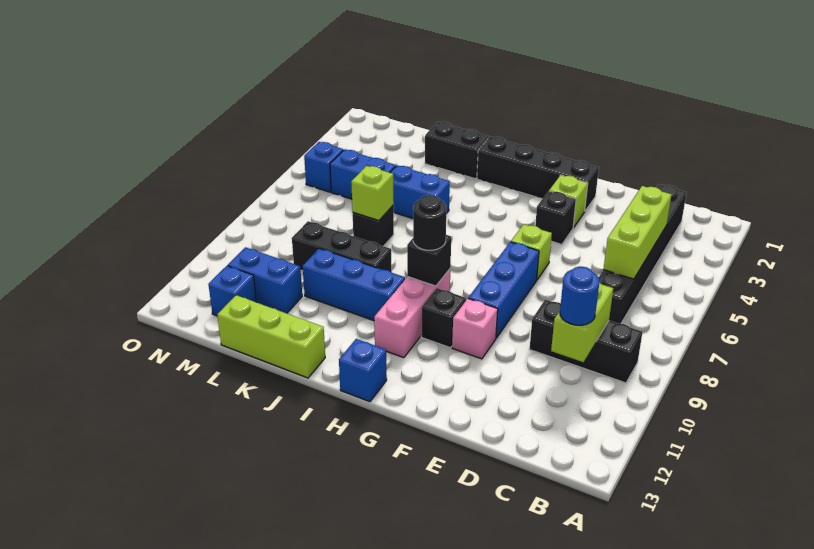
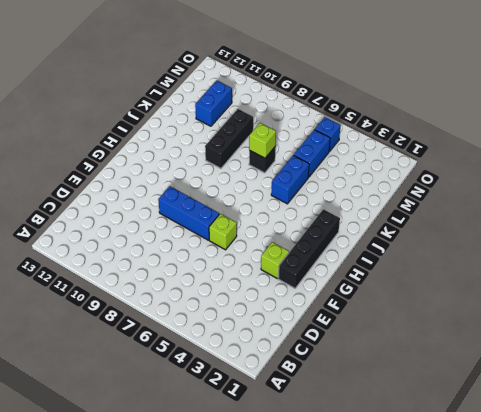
none -> black 1x3 brick [530,300,643,383]
none -> black 1x6 brick [599,184,687,324]
none -> black 1x1 brick [535,191,576,245]

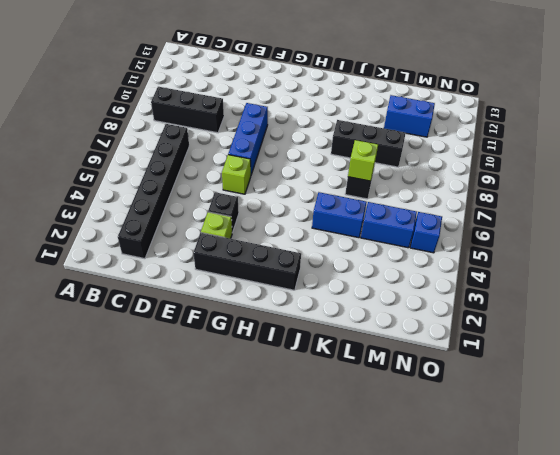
none -> pink 1x1 brick [452,299,498,359]
none -> black 1x1 brick [421,288,466,348]
none -> pink 1x3 brick [374,269,450,358]

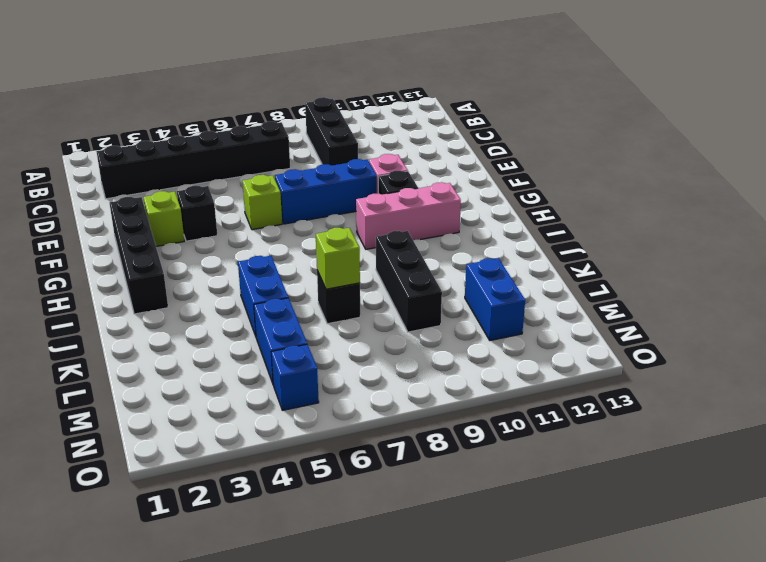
none -> blue 1x1 brick [339,339,387,402]
none -> blue 1x3 brick [303,248,405,320]
none -> black 1x2 brick [425,122,489,179]

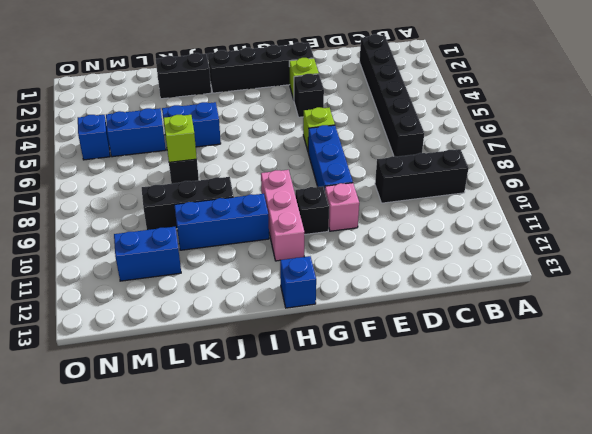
none -> lime 1x3 brick [217,295,325,378]
none -> blue 1x1 brick [208,266,256,316]
none -> lime 1x3 brick [603,186,672,279]

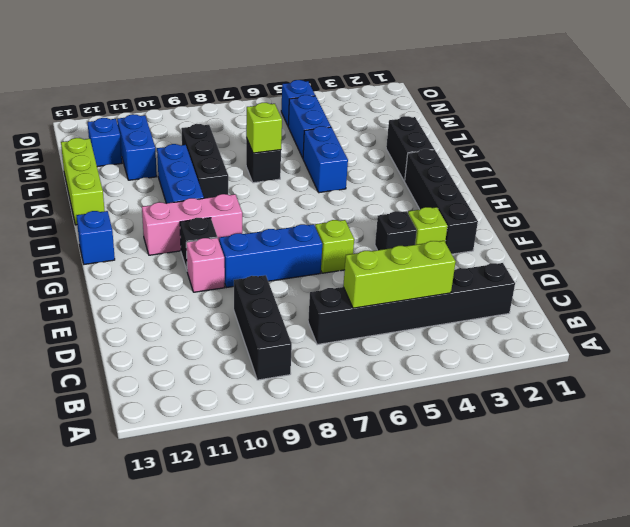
none -> lime 1x2 brick [551,283,613,362]
none -> black 1x1 brick [407,235,451,286]
none -> blue 1x1 round brick [560,266,600,325]

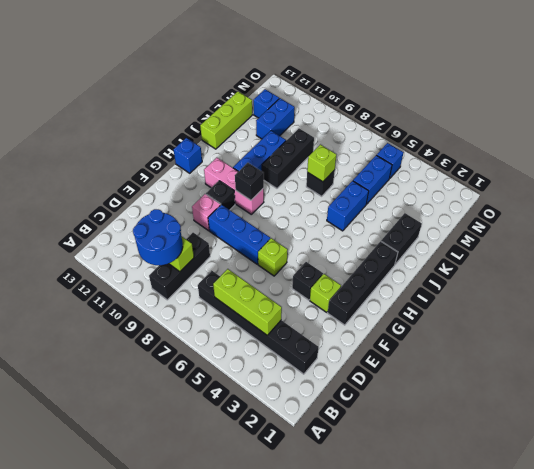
blue 2x2 round brick [133,209,183,265] -> blue 1x1 round brick [560,266,600,325]
none -> black 1x1 round brick [413,195,446,250]

